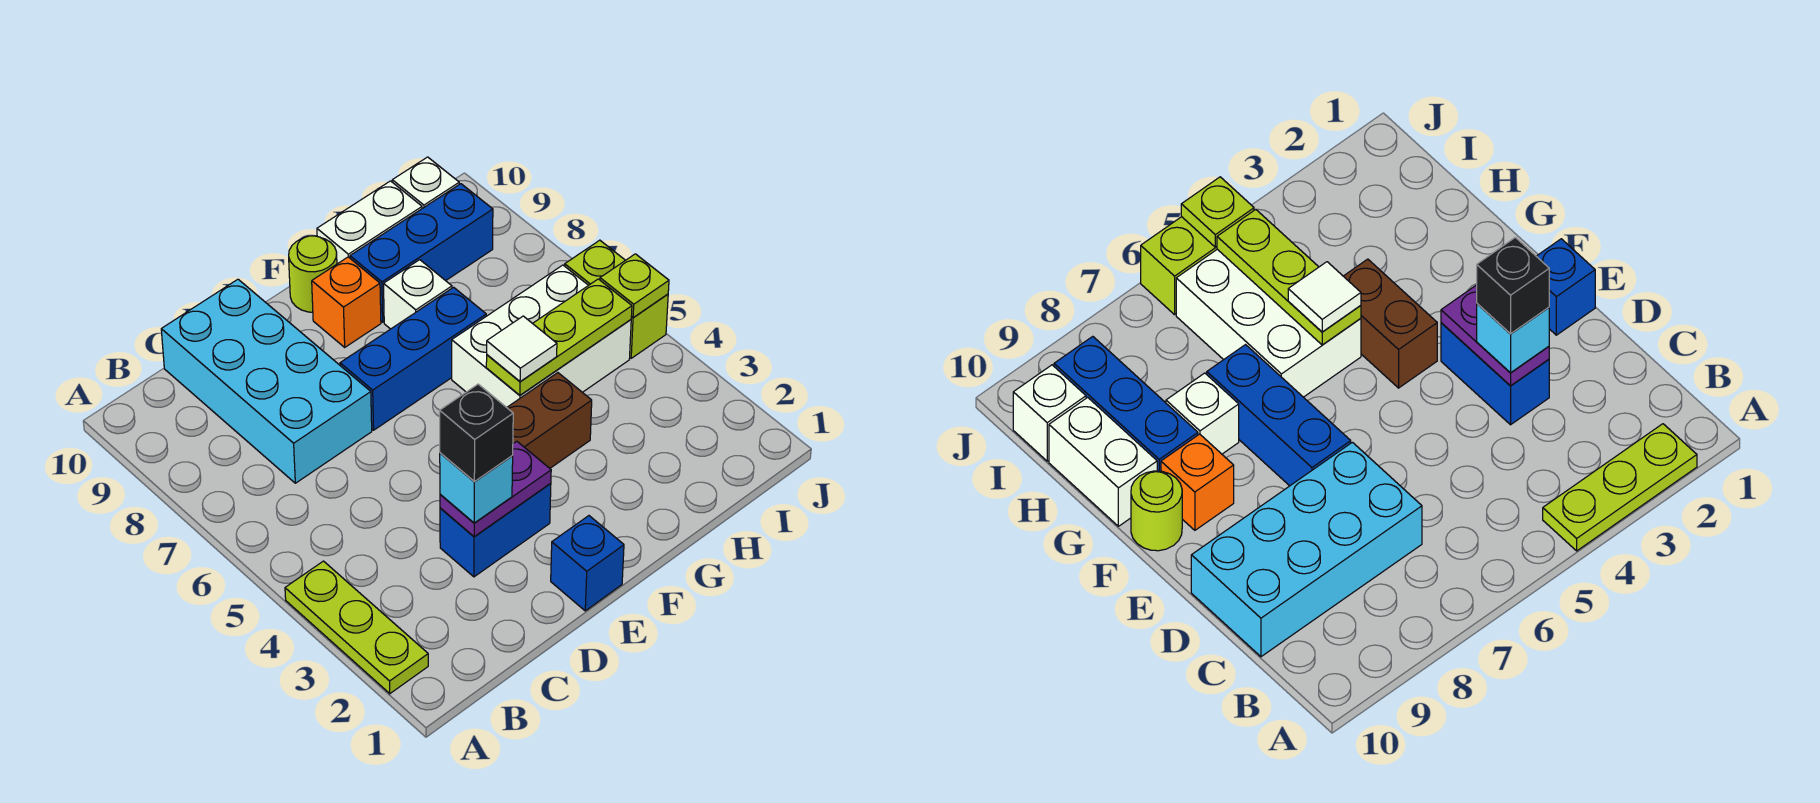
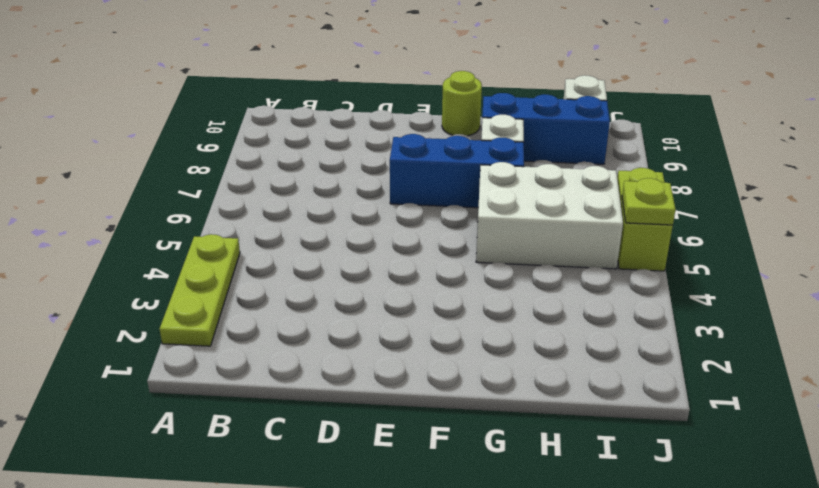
none -> cyan 2x4 brick [161,279,372,483]
none -> blue 1x2 brick [440,483,551,577]
none -> blue 1x1 brick [551,516,624,611]

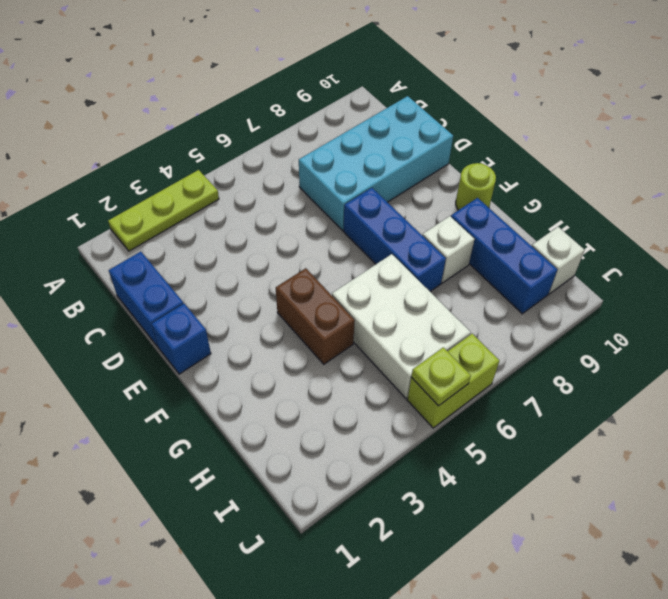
blue 1x2 brick [109,252,184,347] -> blue 1x2 brick moved to [440,483,551,577]
none -> orange 1x1 brick [312,257,381,347]
none -> white 1x2 brick [317,181,422,264]
none -> purple 1x2 plate [440,441,551,537]

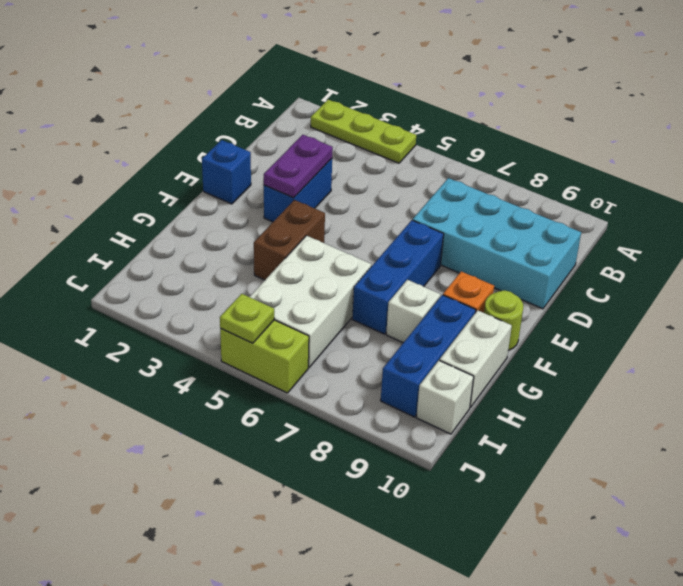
none -> lime 1x3 plate [486,279,632,395]
none -> cyan 1x1 brick [440,453,513,523]
none -> white 1x1 tile [487,316,557,382]

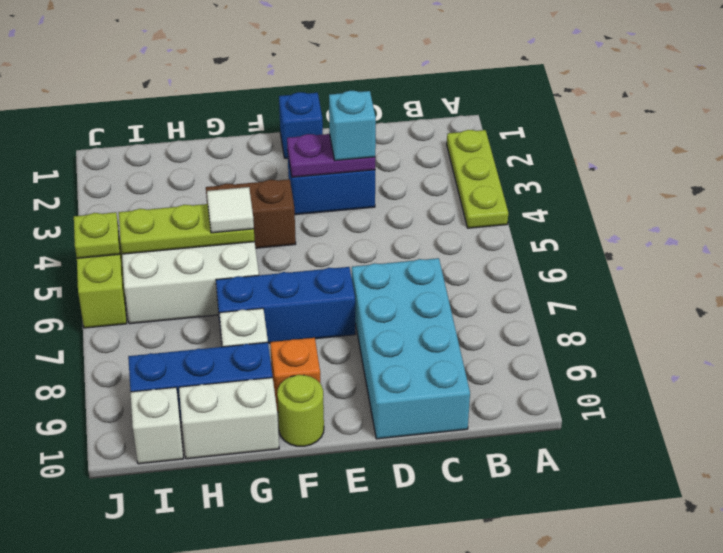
none -> black 1x1 brick [440,384,513,482]

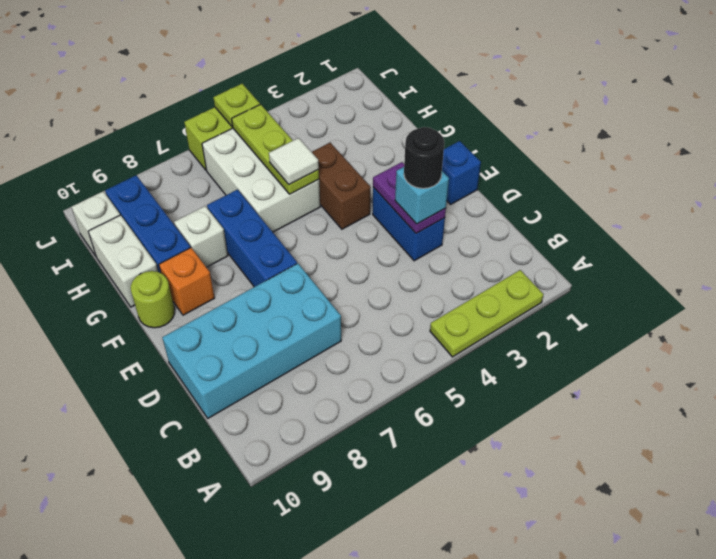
black 1x1 round brick [404,127,444,188] -> black 1x1 brick [440,384,513,482]

